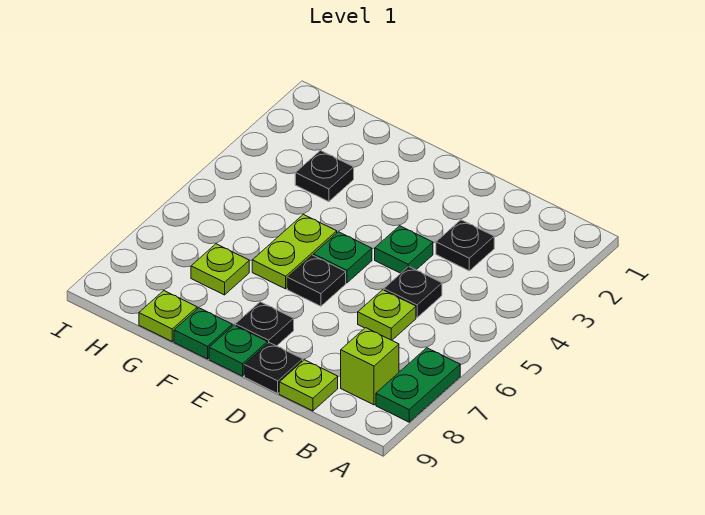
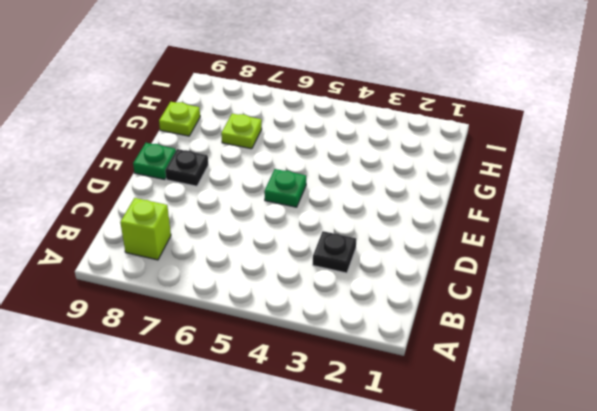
none -> green 1x2 plate [376,348,460,422]
none -> black 1x1 plate [384,266,442,317]
none -> lime 1x1 plate [358,290,416,340]

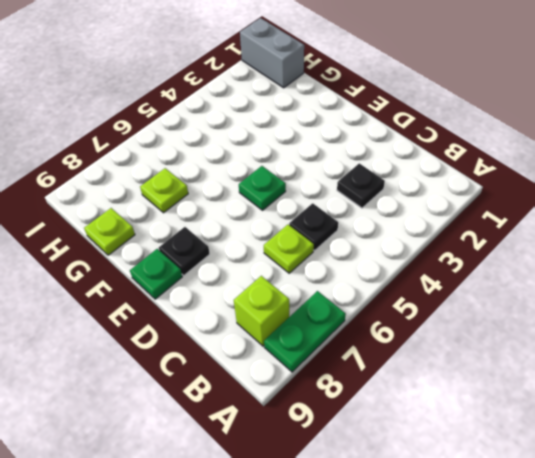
grey 1x2 brick [240,18,304,88] -> none
none -> lime 1x1 plate [279,360,338,411]
none -> green 1x1 plate [375,226,433,273]
none -> black 1x1 plate [244,343,303,393]

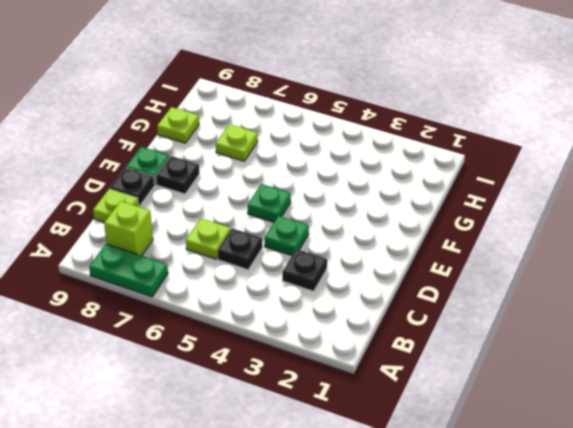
none -> black 1x1 plate [287,255,346,306]
none -> lime 1x2 plate [252,214,337,289]
none -> green 1x1 plate [174,308,232,359]

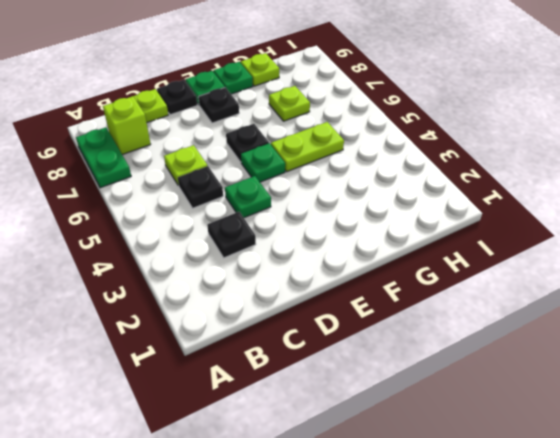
lime 1x2 plate [271,122,344,172] -> lime 1x2 plate turned to [252,214,337,289]
none -> black 1x1 plate [295,150,354,202]

